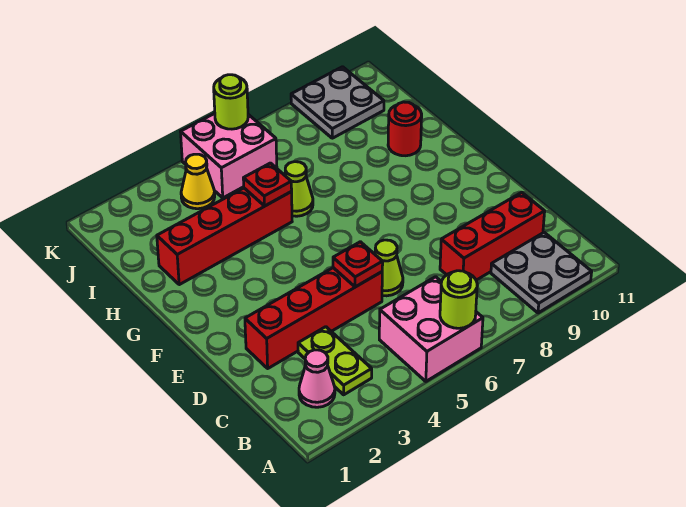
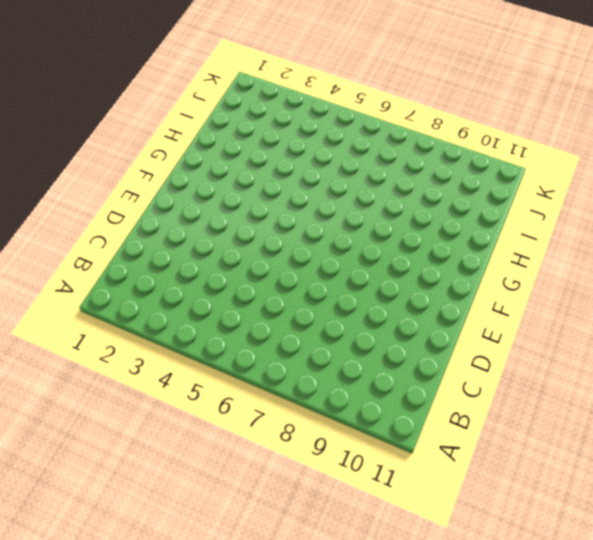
none -> pink 2x2 brick [379,277,483,381]
none -> grey 2x2 plate [491,232,592,313]
none -> pink 1x1 cone [299,350,335,407]

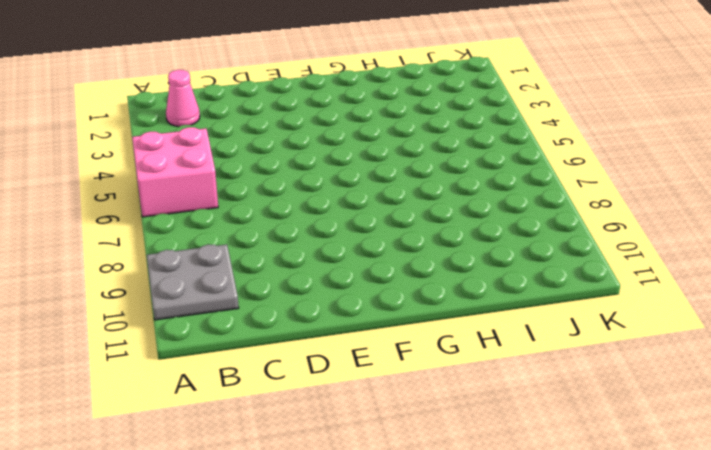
none -> lime 1x2 plate [298,327,372,395]
none -> red 1x3 brick [440,192,545,280]
none -> red 1x4 brick [245,268,382,368]

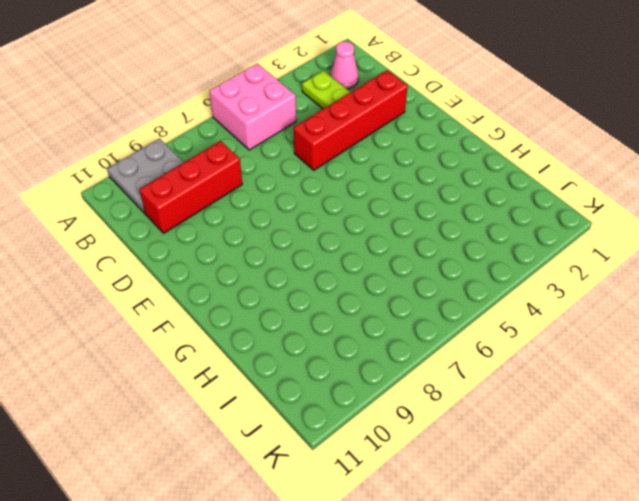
none -> lime 1x1 cone [375,240,403,296]
none -> red 1x4 brick [157,188,292,285]
none -> lime 1x1 cone [285,162,313,216]

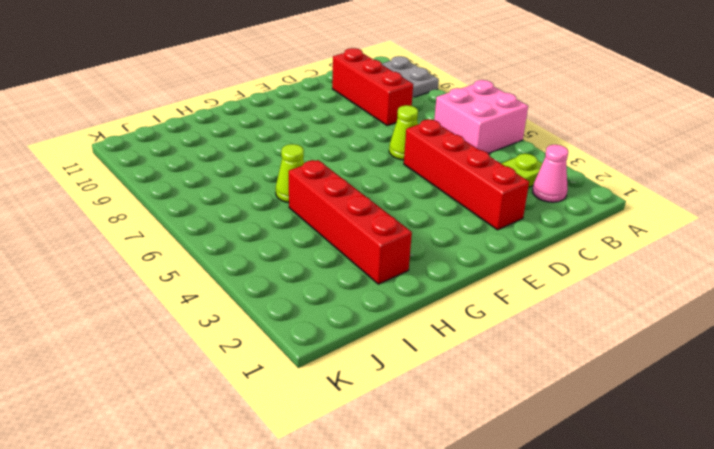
none -> red 1x1 round brick [388,102,422,156]
none -> yellow 1x1 cone [181,154,215,209]
none -> pink 2x2 brick [181,113,277,198]

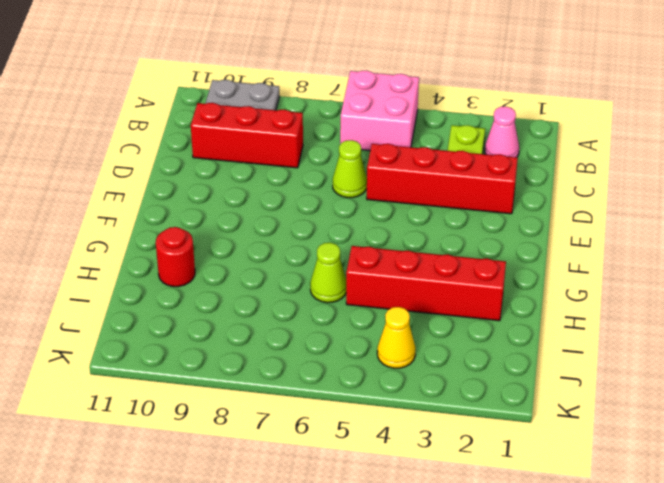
none -> pink 2x2 brick [181,113,277,198]
none -> grey 2x2 plate [291,67,384,138]
none -> lime 1x1 round brick [440,271,477,328]

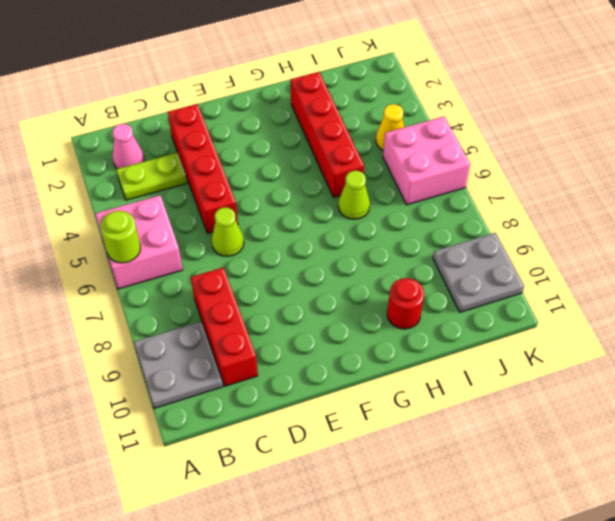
none -> red 1x1 plate [333,242,383,287]
none -> red 1x1 plate [243,163,292,206]
none -> lime 1x1 round brick [214,75,248,129]

